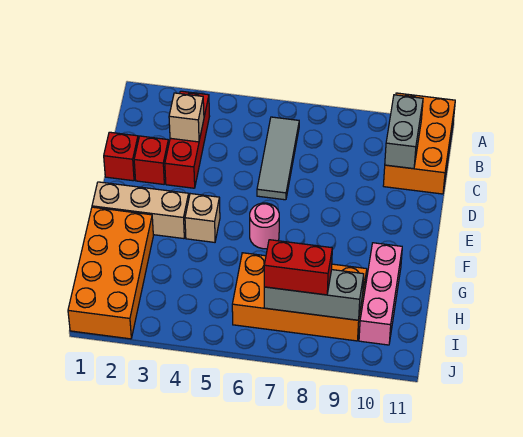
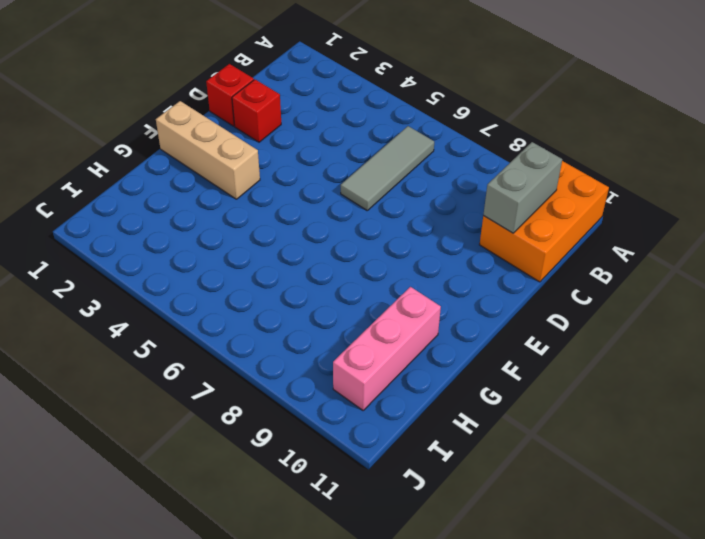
none -> red 1x3 brick [165,91,210,188]
none -> tan 1x1 brick [185,194,220,242]
none -> pink 1x1 round brick [250,203,279,249]

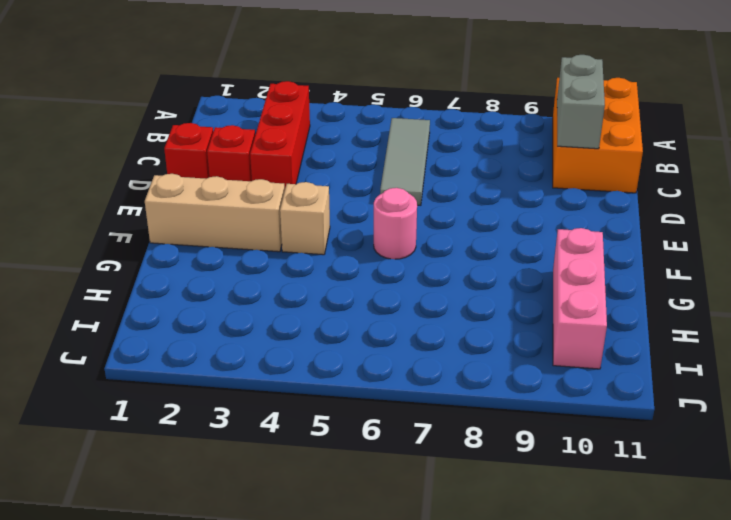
none -> orange 2x4 brick [68,207,153,339]
none -> orange 2x4 brick [232,253,367,341]
none -> tan 1x1 brick [169,93,204,142]

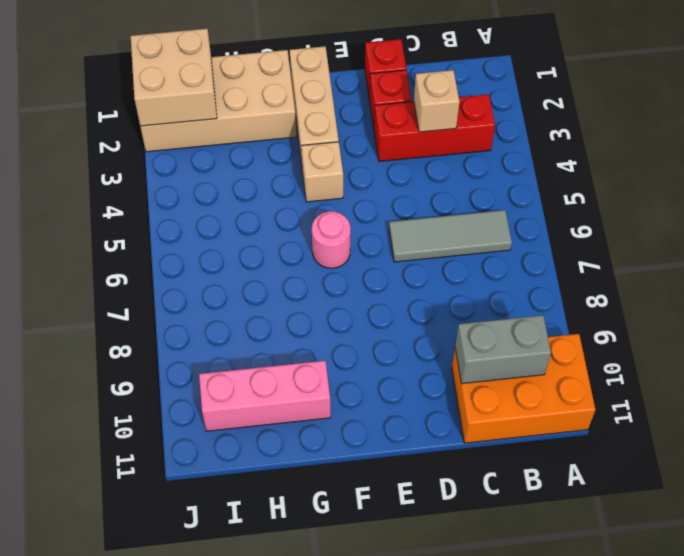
tan 2x4 brick [140,50,296,152] -> orange 2x4 brick [68,207,153,339]
tan 2x2 brick [131,29,217,126] -> none
none -> orange 2x4 brick [232,253,367,341]
none -> grey 1x3 brick [264,270,364,320]
none -> red 1x2 brick [264,240,332,295]

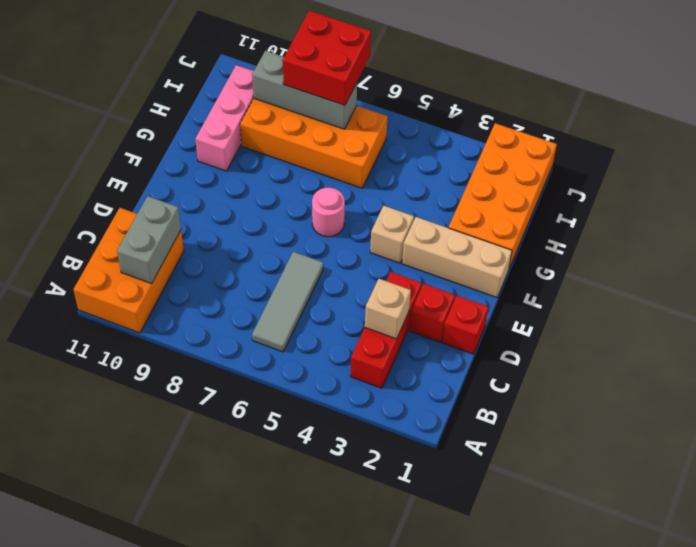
red 2x2 brick [283,11,371,105] -> red 1x2 brick [264,240,332,295]

